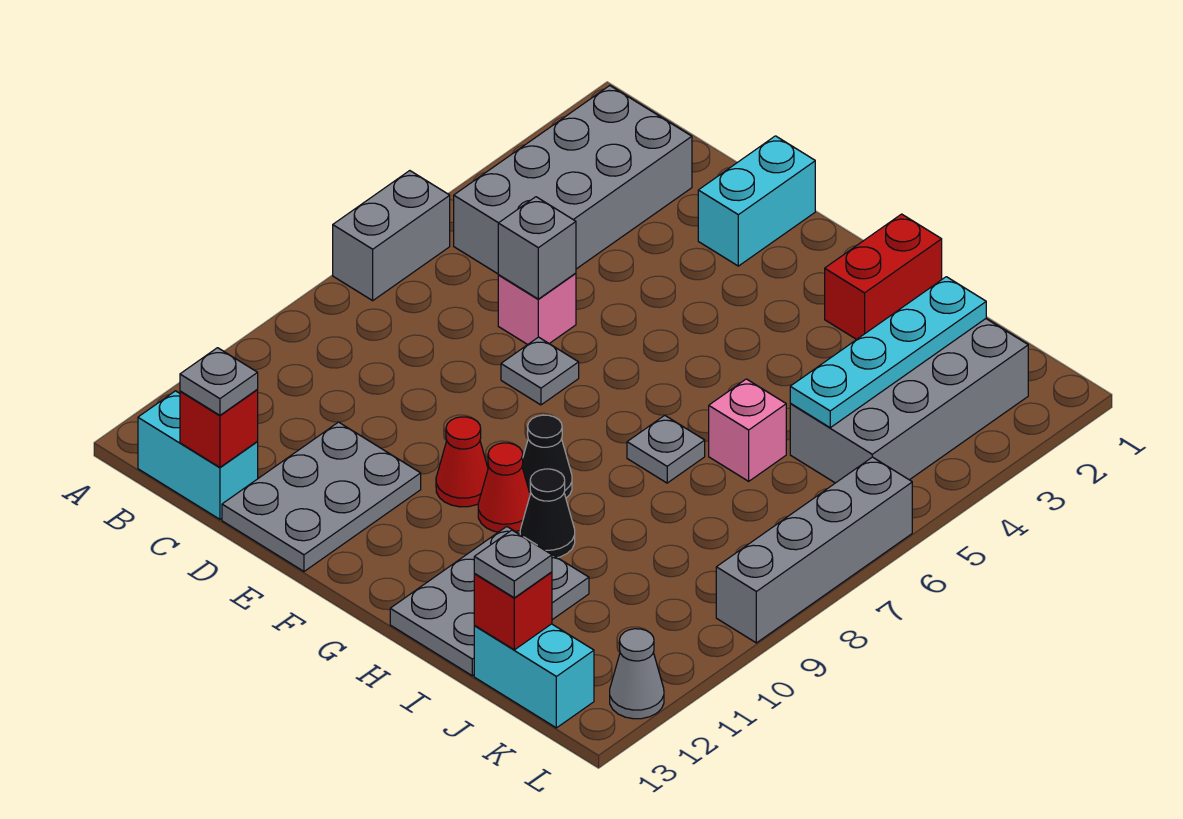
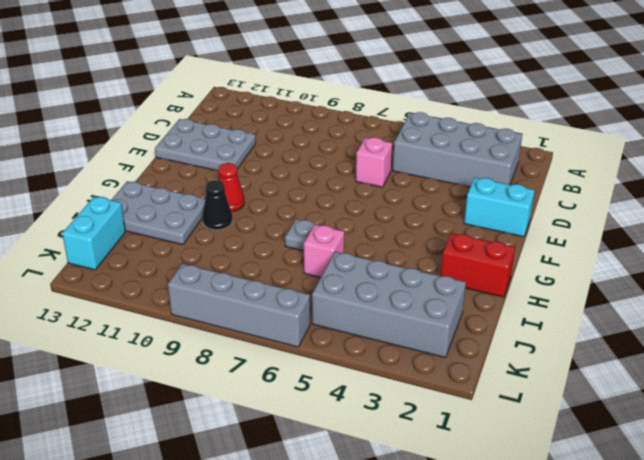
none -> grey 1x2 brick [333,171,450,301]
none -> cyan 1x2 brick [138,391,258,519]
none -> grey 1x1 plate [501,337,579,405]

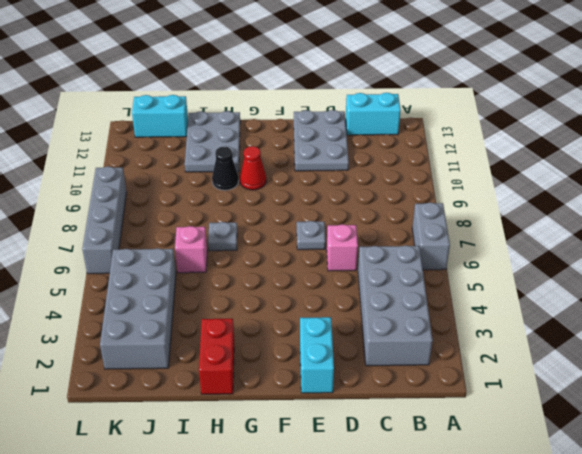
none -> red 1x1 cone [436,417,488,507]
none -> black 1x1 cone [522,415,572,498]
none -> grey 1x1 cone [610,629,664,719]

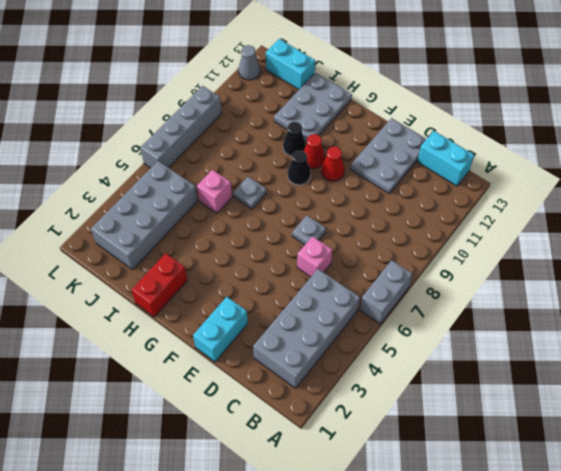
none -> red 1x1 brick [180,390,258,467]
none -> grey 1x1 brick [498,197,576,299]
none -> cyan 1x4 plate [790,277,986,428]

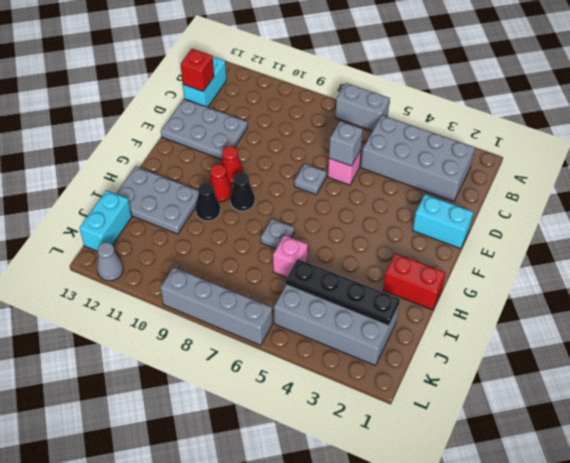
black 1x4 plate [286,259,400,326] -> cyan 1x4 plate [790,277,986,428]
none -> red 1x1 brick [474,572,552,650]
none -> grey 1x1 plate [180,348,258,415]
none -> grey 1x1 plate [474,530,552,598]

